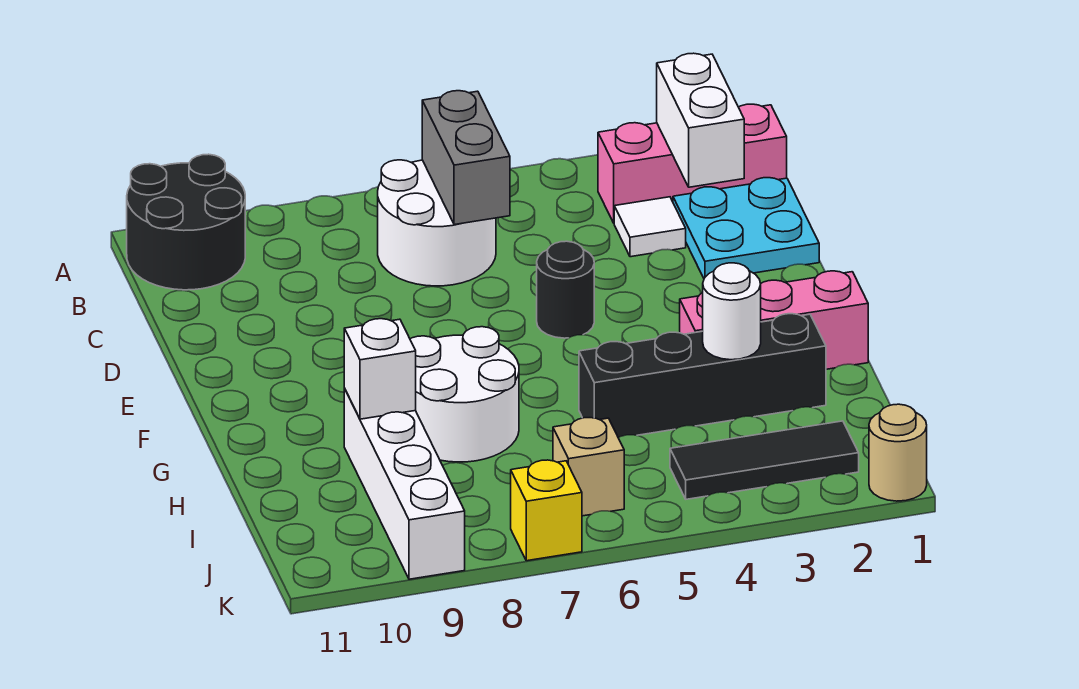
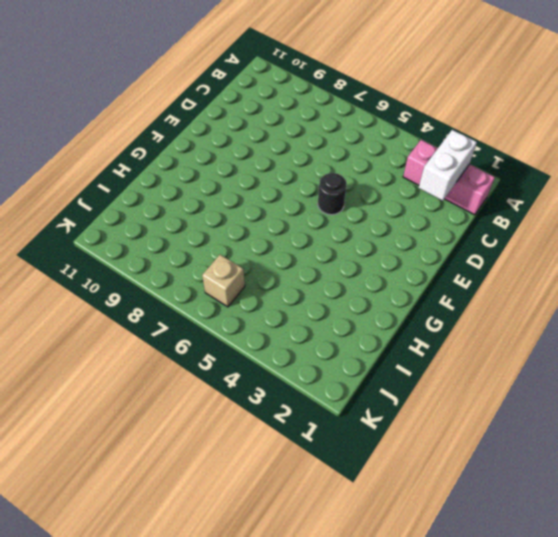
none -> black 2x2 round brick [127,154,245,290]
none -> white 2x2 round brick [378,160,496,286]
none -> cyan 2x2 plate [673,178,819,278]

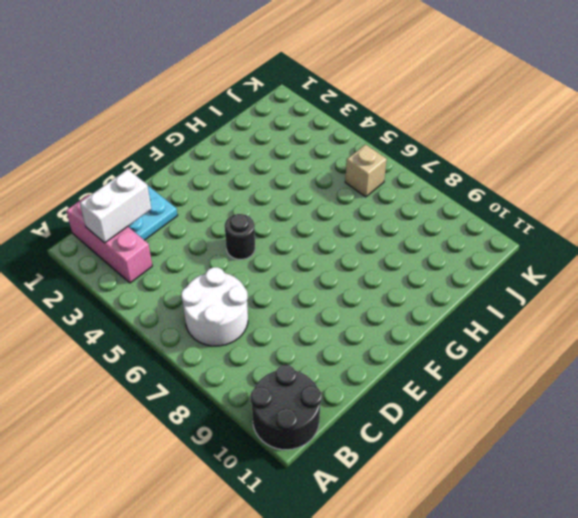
none -> white 1x1 tile [614,197,686,257]
none -> pink 1x3 brick [680,271,868,369]
none -> white 2x2 round brick [410,327,519,462]

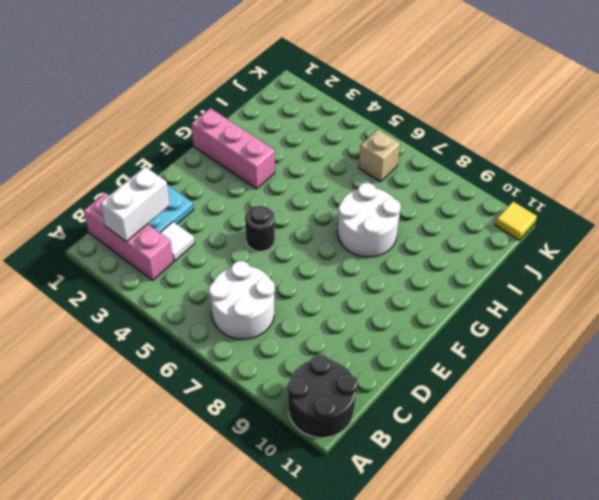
yellow 1x1 tile [495,202,537,240] -> none
none -> black 1x4 brick [579,314,826,438]
none -> white 1x4 brick [344,388,465,579]
none -> black 1x3 tile [670,421,859,499]

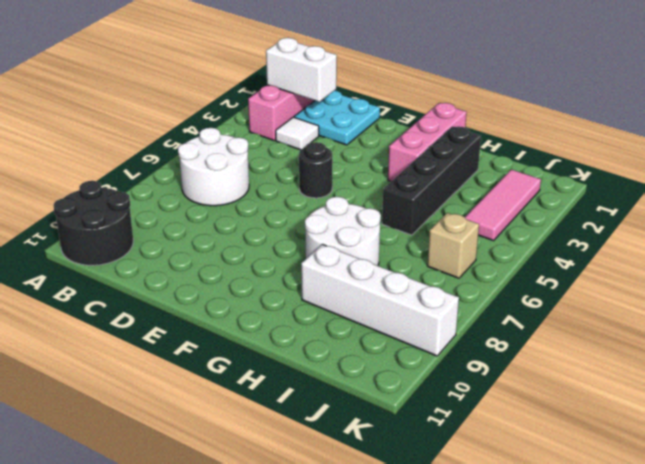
pink 1x3 tile [465,169,541,241] -> black 1x3 tile [670,421,859,499]
none -> tan 1x1 round brick [869,404,927,501]
none -> yellow 1x1 brick [511,460,582,561]
none -> grey 1x2 brick [422,91,510,225]

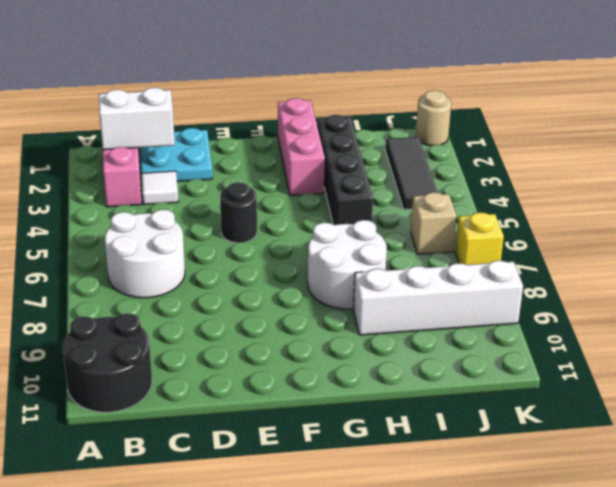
none -> grey 1x2 brick [422,91,510,225]
none -> white 1x1 round brick [703,263,761,360]
none -> white 1x1 brick [344,319,416,419]

